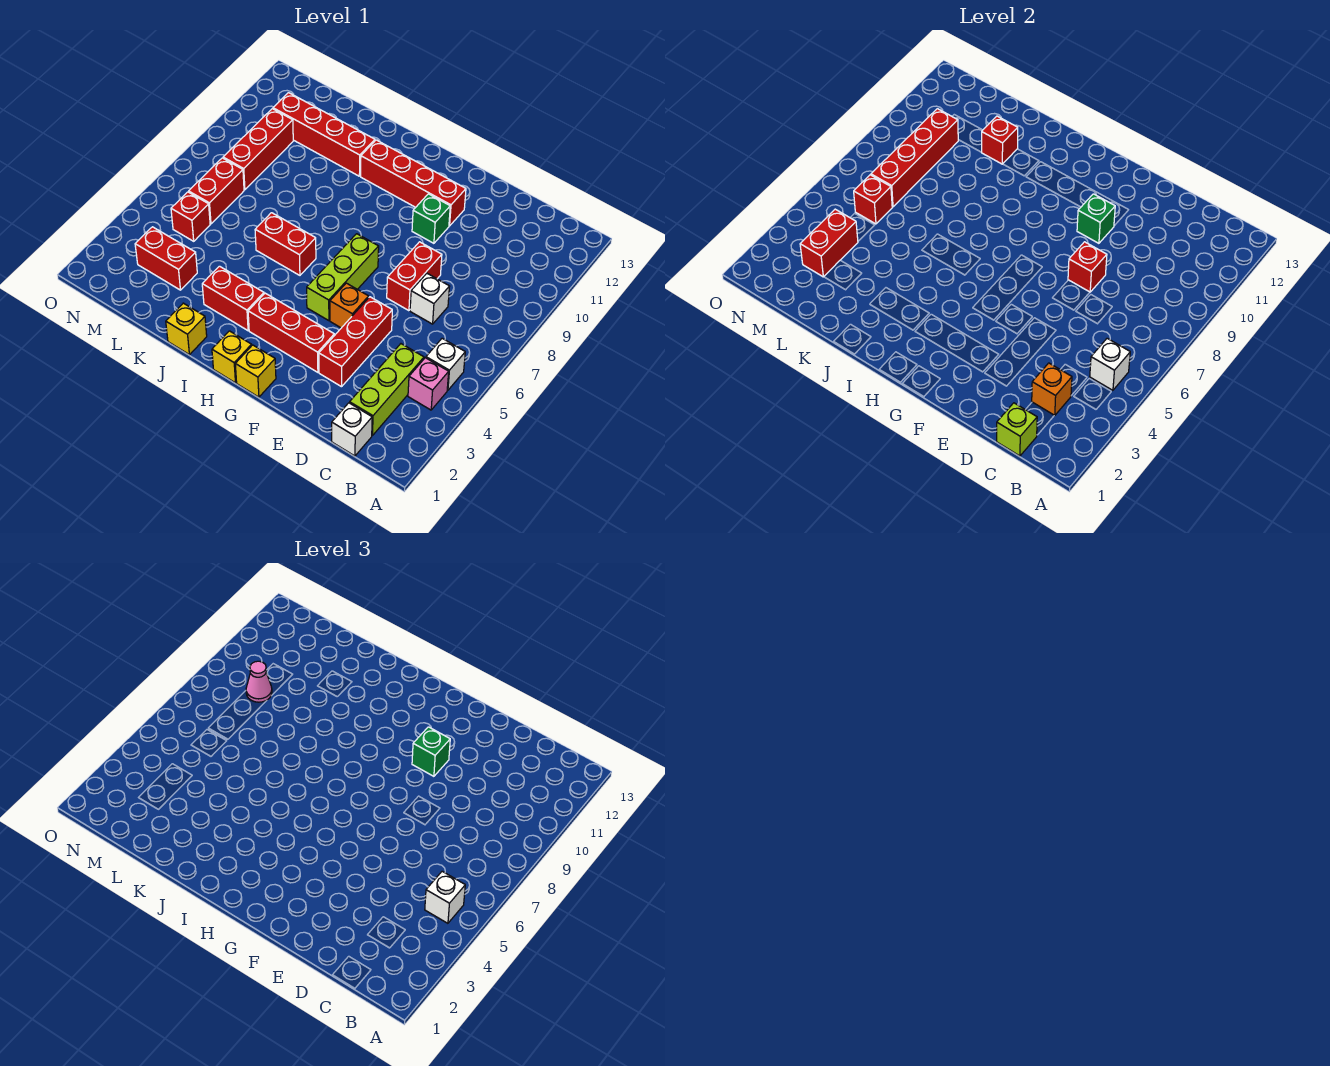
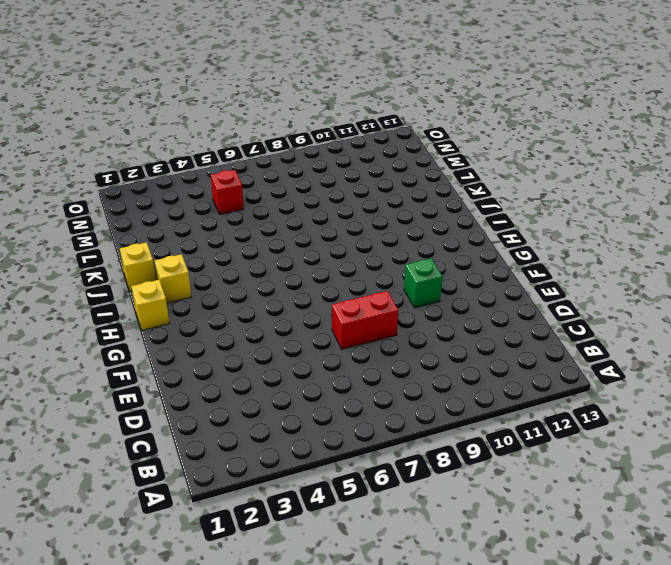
yellow 1x1 brick [155,254,191,303] -> yellow 1x1 brick moved to [235,345,276,397]
none -> pink 1x1 brick [408,358,449,410]
none -> white 1x1 brick [426,338,465,390]
none -> white 1x1 brick [332,403,372,456]
none -> lime 1x3 brick [350,344,424,436]

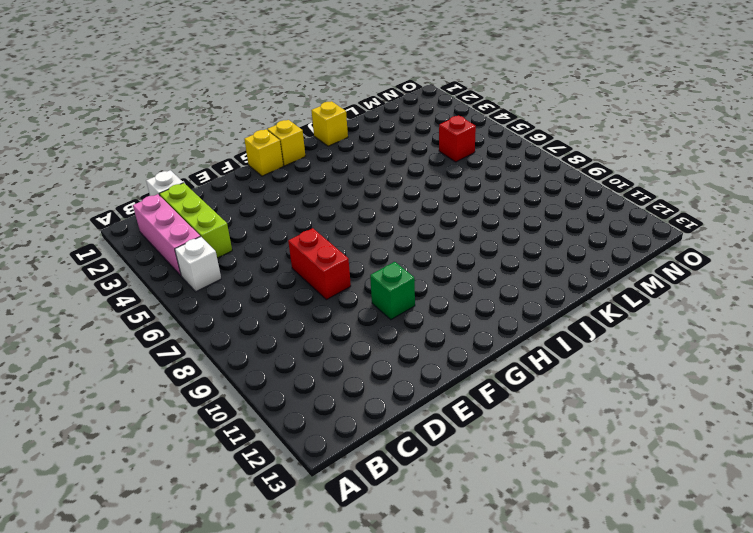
pink 1x3 brick [133,194,200,276] -> pink 1x1 brick [408,358,449,410]
none -> white 1x1 brick [410,273,450,324]
none -> red 1x3 brick [319,297,392,387]
none -> red 1x3 brick [248,293,334,372]
none -> orange 1x1 brick [330,283,369,328]

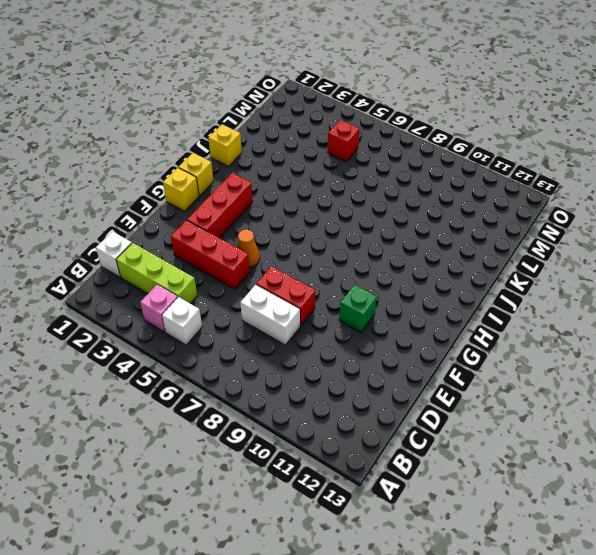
white 1x2 brick [240,285,300,345] -> white 1x1 brick [410,273,450,324]
orange 1x1 cone [237,230,260,268] -> orange 1x1 brick [330,283,369,328]
none -> red 1x4 brick [361,140,466,226]
none -> lime 1x3 brick [307,234,379,321]
none -> red 1x2 brick [202,266,264,331]
none -> red 1x2 brick [255,213,316,275]

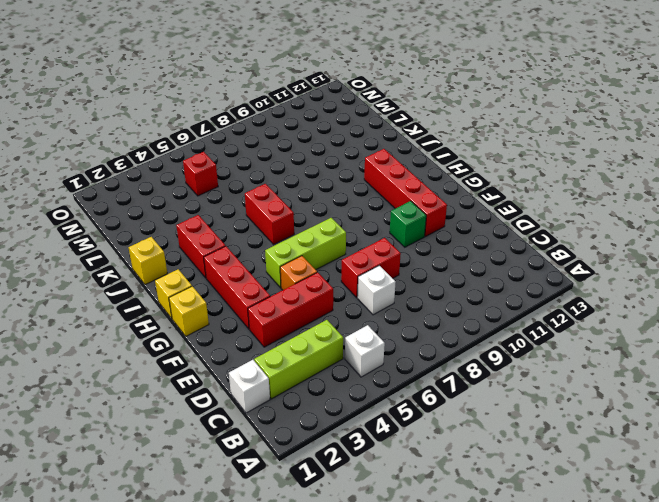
none -> pink 1x1 brick [408,358,449,410]
none -> red 1x4 brick [273,93,375,176]
none -> red 1x2 brick [135,227,197,290]
none -> red 1x2 brick [189,158,244,224]

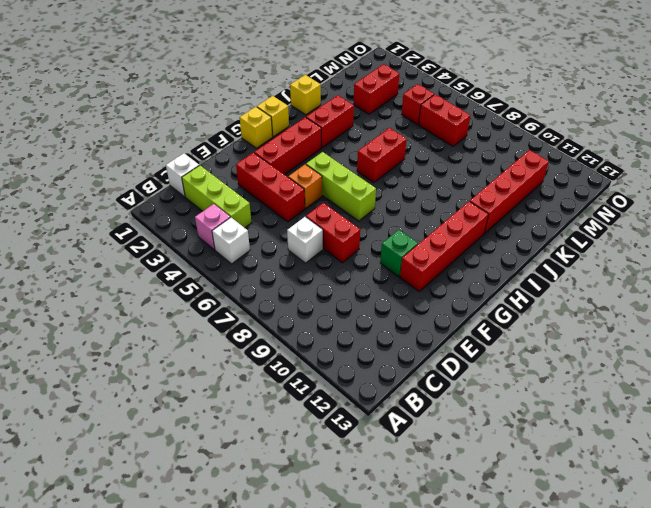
none -> red 1x3 brick [223,109,293,190]
none -> white 1x1 brick [1090,338,1130,390]
none -> lime 1x1 brick [997,403,1037,456]
none -> orange 1x1 brick [1032,363,1072,416]

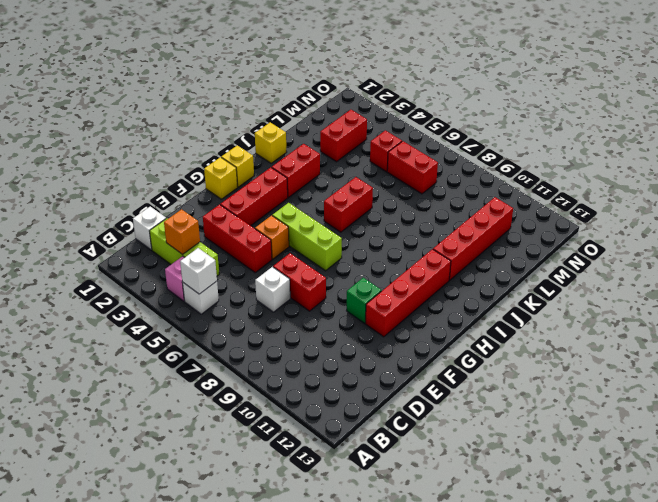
none -> red 1x3 brick [223,109,293,190]
none -> lime 1x1 brick [997,403,1037,456]
none -> red 1x1 brick [1068,242,1107,292]
none -> green 1x1 brick [1077,194,1115,243]

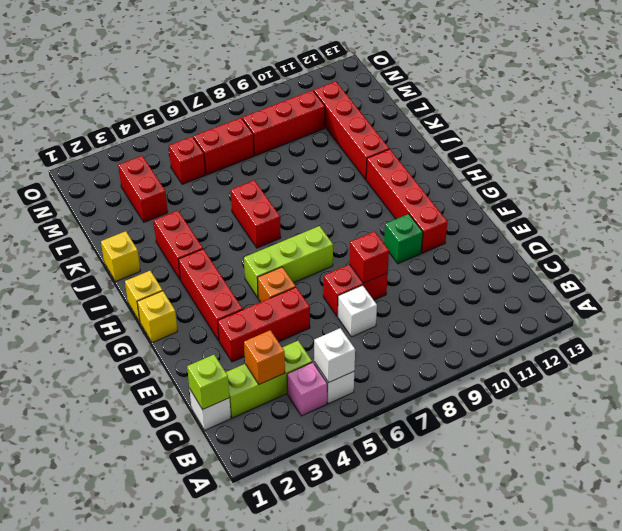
none -> green 1x1 brick [1077,194,1115,243]
none -> red 1x1 brick [982,116,1018,164]
none -> red 1x2 brick [800,209,858,277]
none -> red 1x1 brick [854,175,892,224]

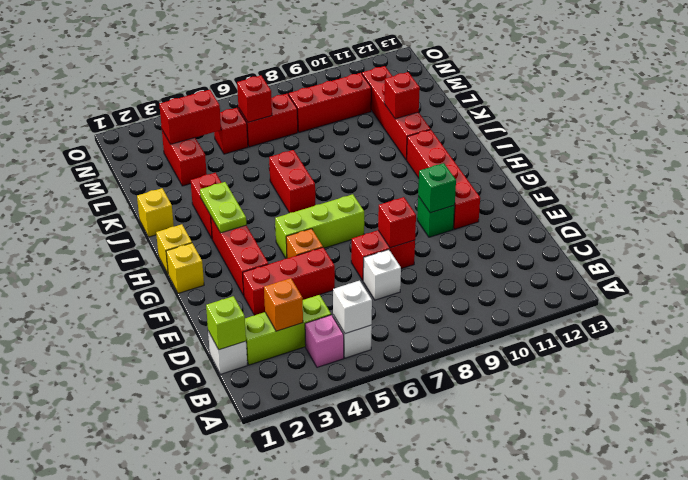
lime 1x2 plate [200,182,246,233] -> none
none -> red 1x4 brick [871,109,958,207]
none -> white 1x1 brick [425,871,465,923]
none -> green 1x1 brick [412,727,450,776]
none -> pink 1x1 cone [246,661,272,702]

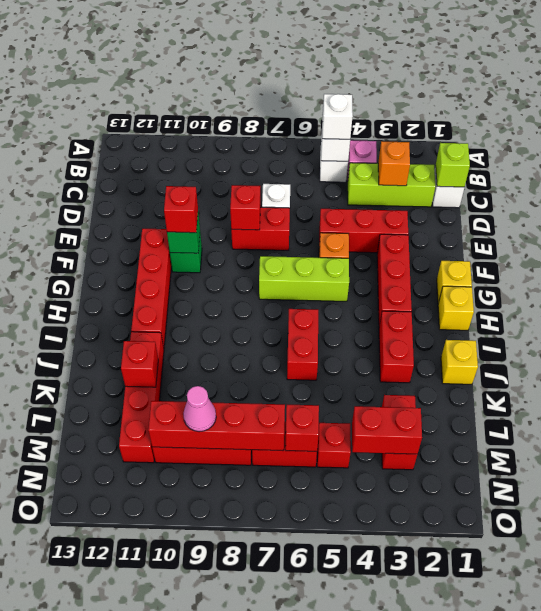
red 1x1 brick [164,186,198,233] -> green 1x1 brick [412,727,450,776]

